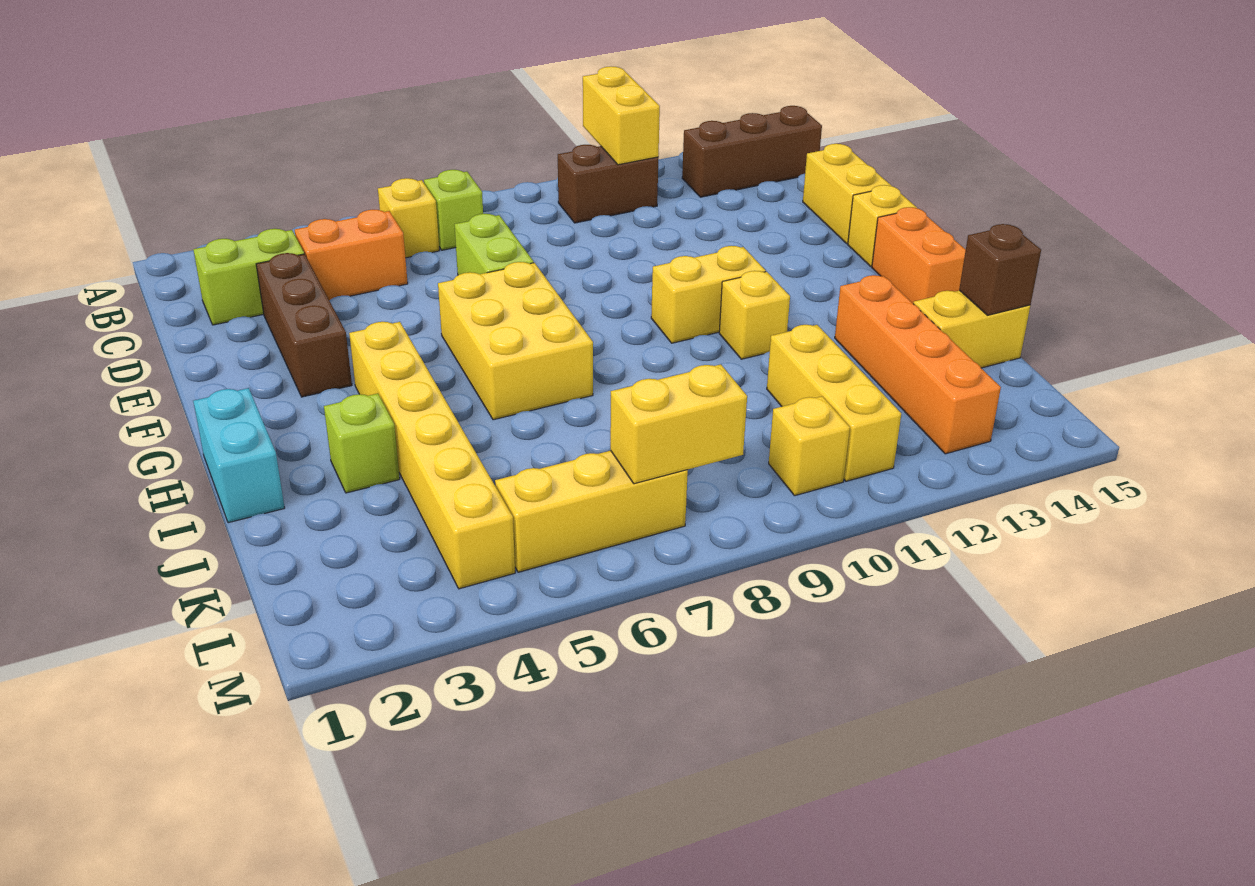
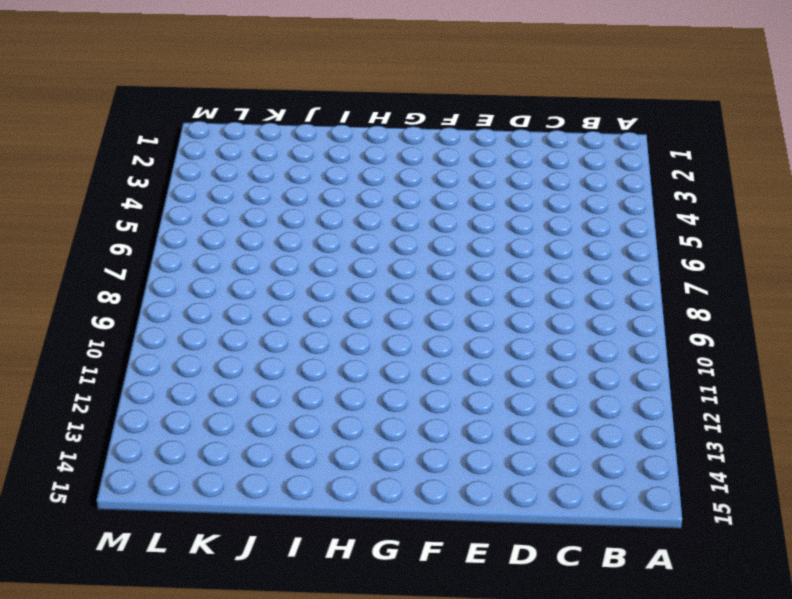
none -> yellow 1x1 brick [378,178,439,258]
none -> lime 1x1 brick [424,170,483,250]
none -> brown 1x2 brick [558,145,658,223]

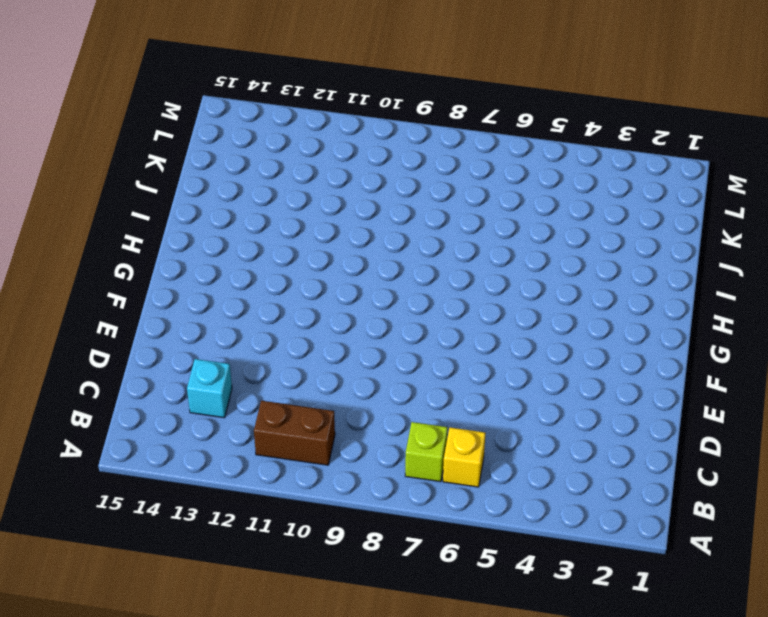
cyan 1x1 brick [187,359,232,418] -> none
none -> brown 1x3 brick [682,106,822,197]
none -> lime 1x2 brick [193,229,304,325]
none -> orange 1x2 brick [295,210,408,300]

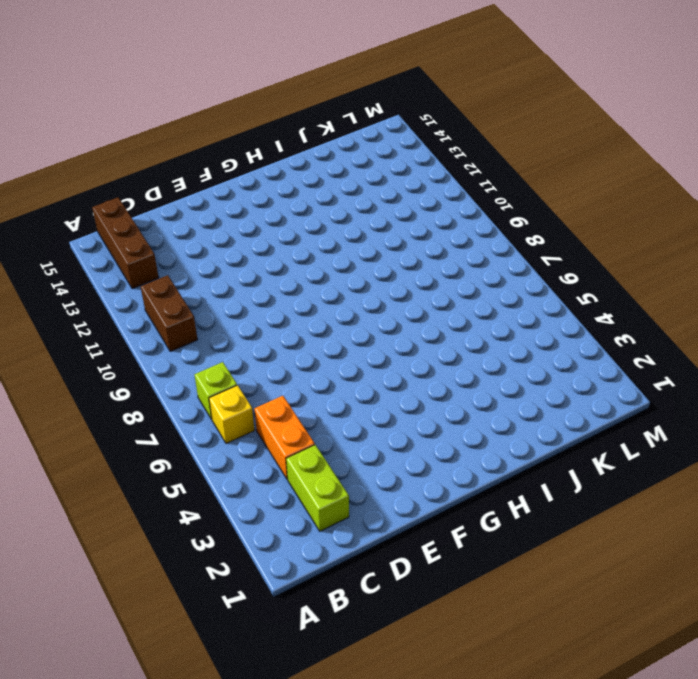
none -> brown 1x3 brick [256,253,352,397]
none -> lime 1x2 brick [454,214,534,275]
none -> yellow 1x2 brick [803,144,891,244]

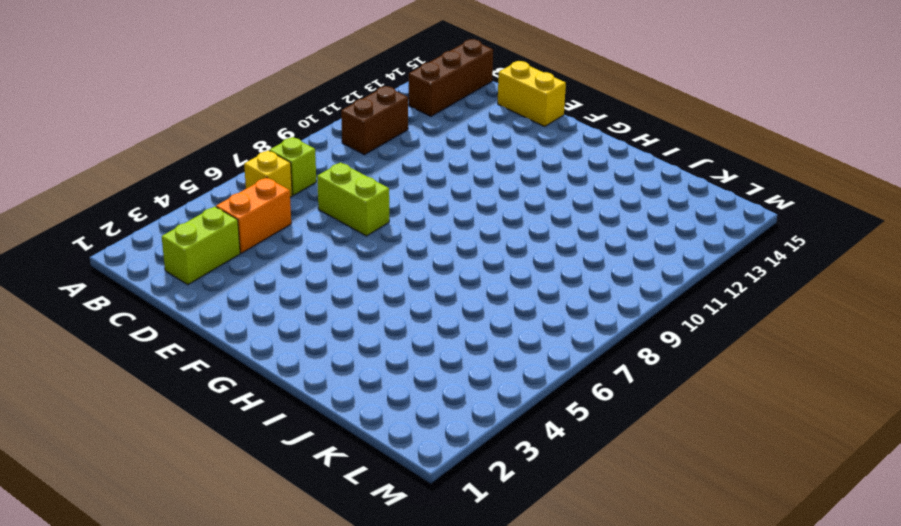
none -> brown 1x3 brick [256,253,352,397]
none -> yellow 2x3 brick [438,262,593,420]
none -> yellow 1x1 brick [848,185,917,266]

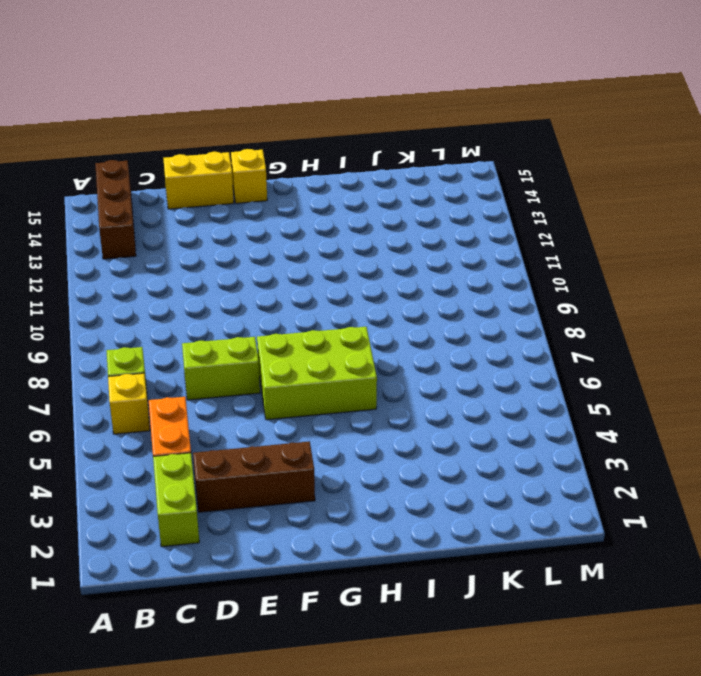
lime 2x3 brick [257,327,377,420] -> yellow 2x3 brick [438,262,593,420]
none -> brown 1x2 brick [558,145,658,223]
none -> yellow 1x6 brick [349,322,515,589]
none -> yellow 1x2 brick [651,246,766,343]

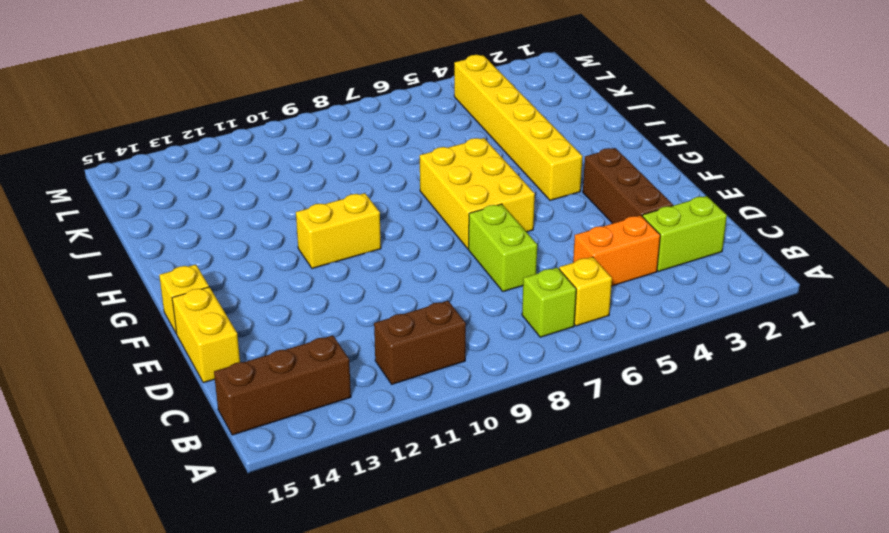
none -> orange 1x2 brick [872,207,966,303]
none -> cyan 1x2 brick [193,388,285,523]
none -> yellow 1x1 brick [719,271,790,359]

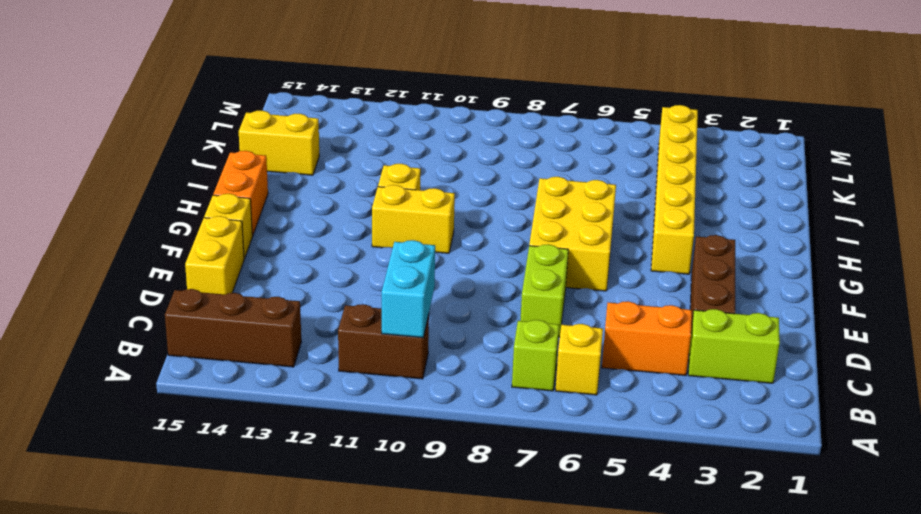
cyan 1x2 brick [381,240,435,338] -> cyan 1x2 brick moved to [193,388,285,523]
none -> lime 1x1 brick [324,393,400,493]
none -> orange 1x4 brick [835,275,1001,454]
none -> yellow 1x3 brick [767,325,901,481]

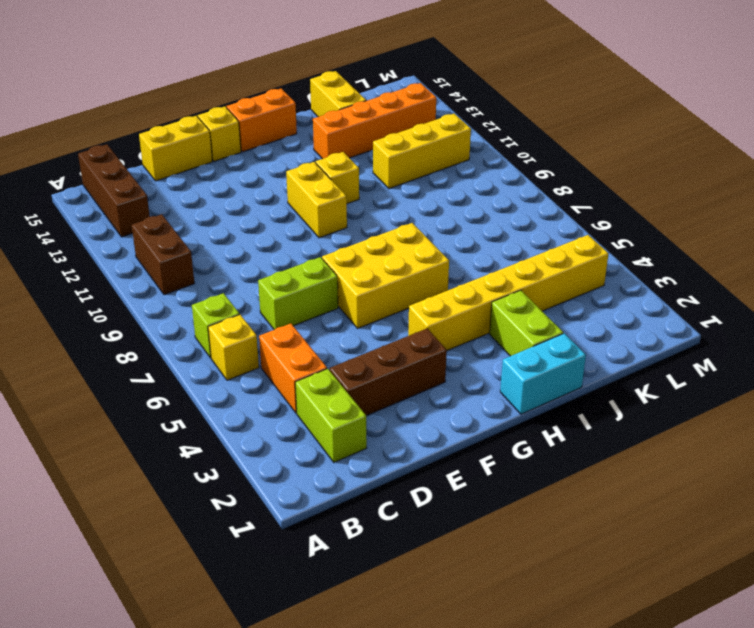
lime 1x2 brick [490,290,563,356] -> lime 1x1 brick [324,393,400,493]
none -> yellow 1x3 brick [495,451,688,572]
none -> yellow 1x1 brick [769,396,850,496]
none -> yellow 1x2 brick [583,67,660,165]

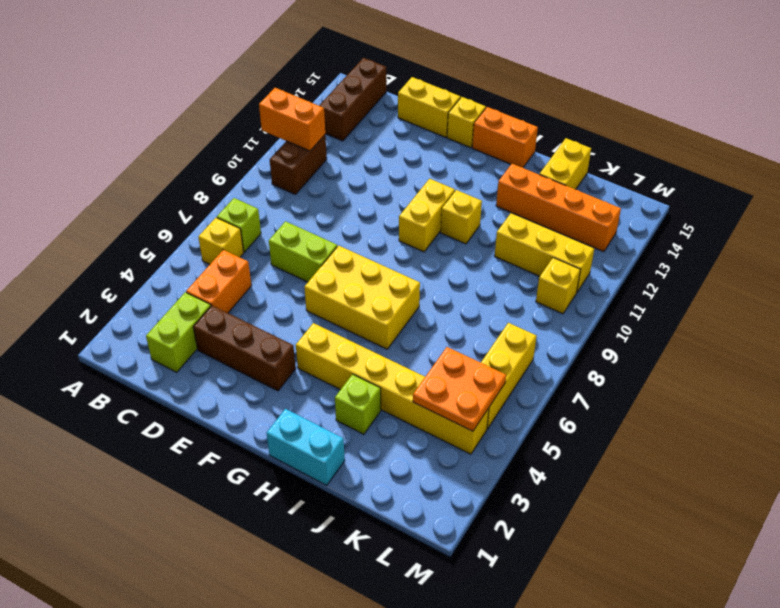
orange 1x2 brick [259,88,325,151] -> yellow 1x2 brick [583,67,660,165]
orange 2x2 plate [413,347,506,431] -> none
none -> brown 1x1 brick [959,224,1041,315]
none -> yellow 1x2 brick [610,364,747,484]

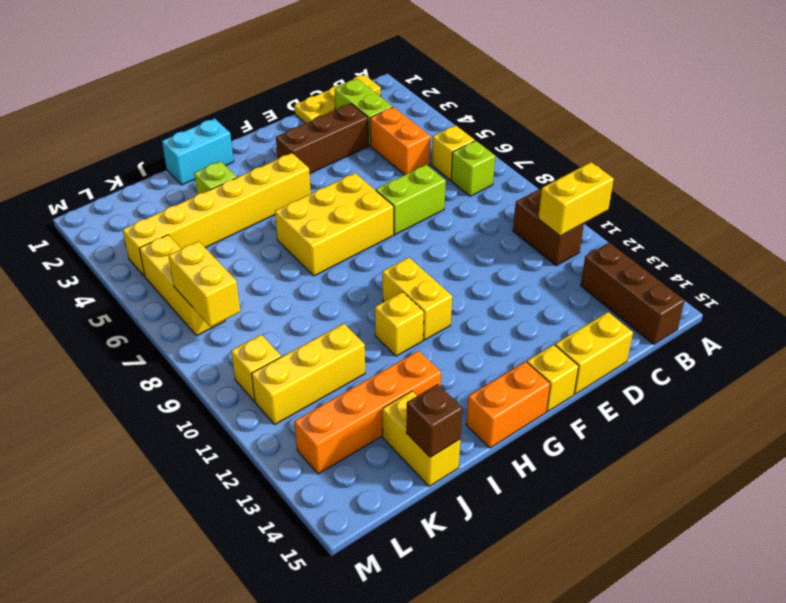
yellow 1x3 plate [294,75,381,123] -> none

